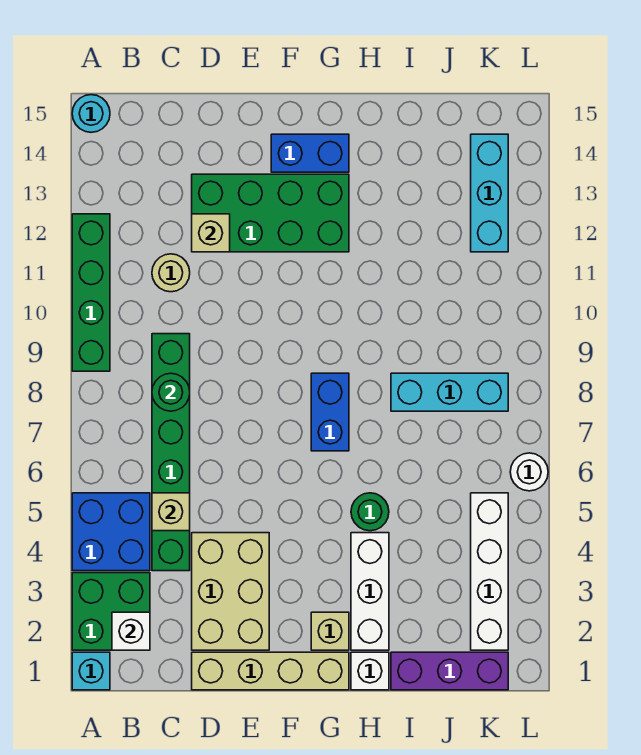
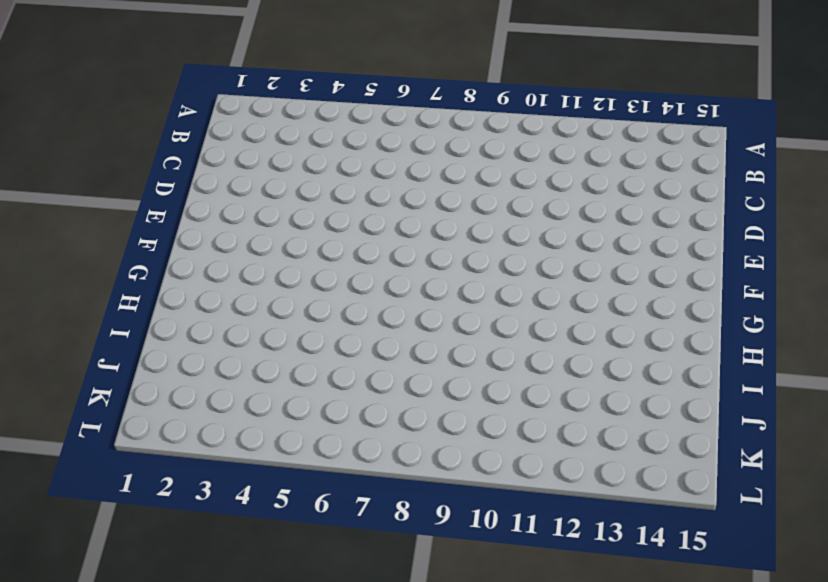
none -> cyan 1x1 brick [72,652,110,690]
none -> green 2x2 brick [72,573,150,650]
none -> blue 2x2 brick [72,493,150,571]

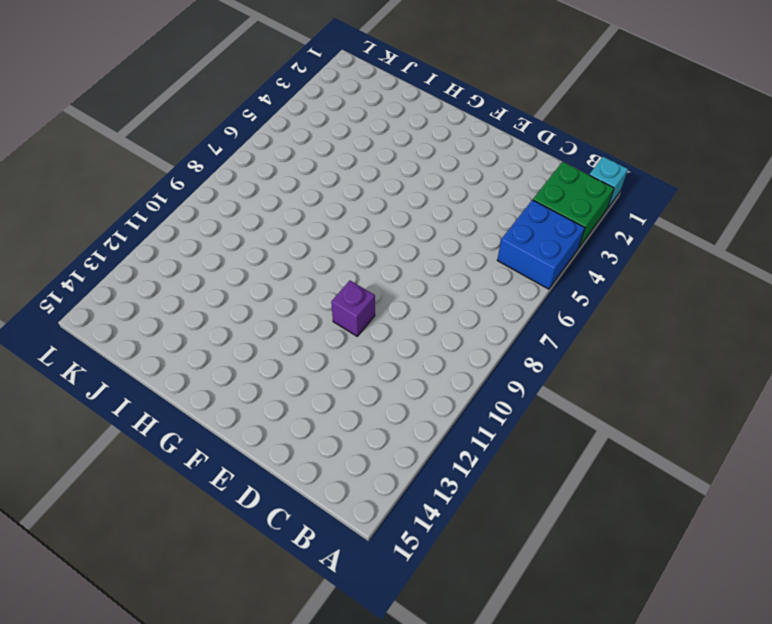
purple 1x1 brick [331,281,375,336] -> none
none -> green 1x4 brick [72,214,110,371]
none -> cyan 1x1 round brick [72,95,110,132]
none -> green 1x6 brick [152,334,190,571]

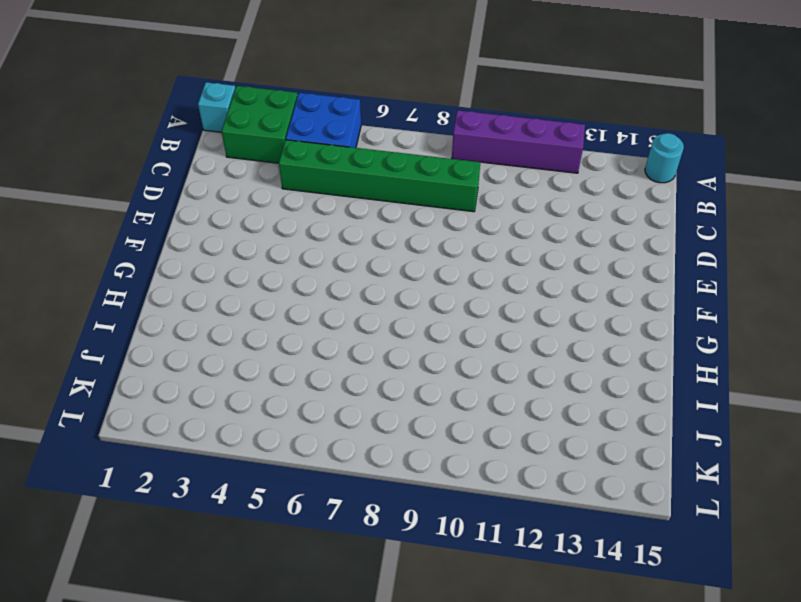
purple 1x4 brick [452,110,585,173] -> green 1x4 brick [72,214,110,371]
none -> tan 1x1 round brick [152,254,190,292]
none -> tan 1x4 brick [192,652,349,690]
none -> tan 2x3 brick [192,533,269,650]

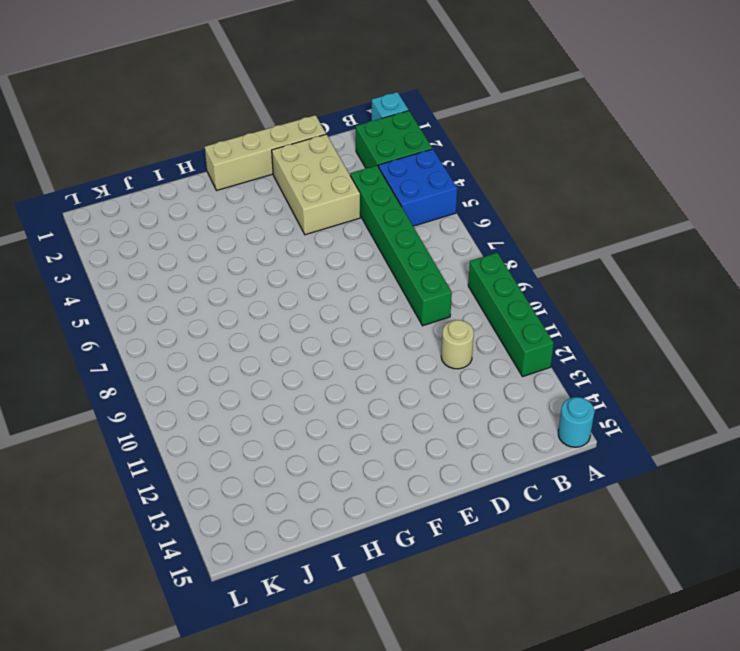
none -> green 2x4 brick [192,174,349,252]
none -> blue 1x2 brick [271,134,349,172]
none -> tan 1x1 brick [311,612,349,650]

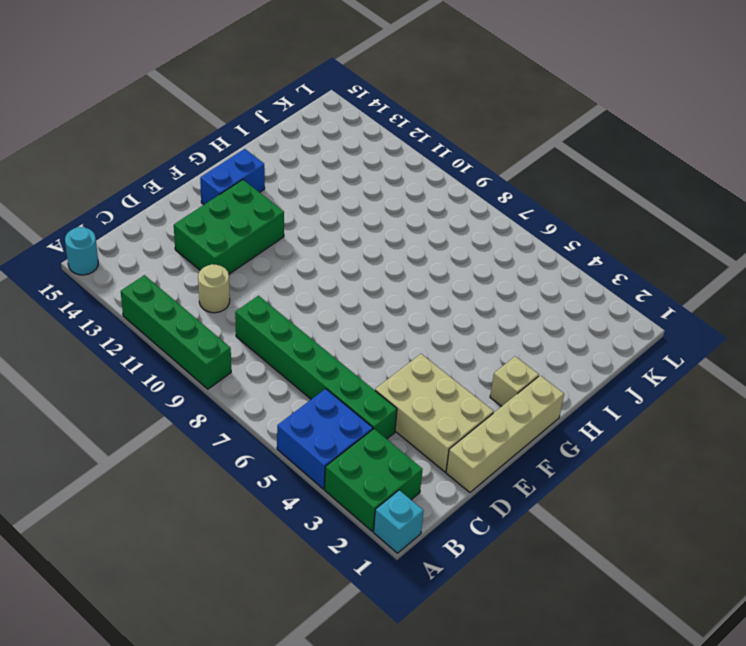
green 2x3 brick [174,180,284,274] -> green 2x4 brick [192,174,349,252]
none -> blue 1x2 brick [311,373,349,451]
none -> white 1x1 brick [351,652,389,690]
none -> white 1x3 brick [351,533,389,650]

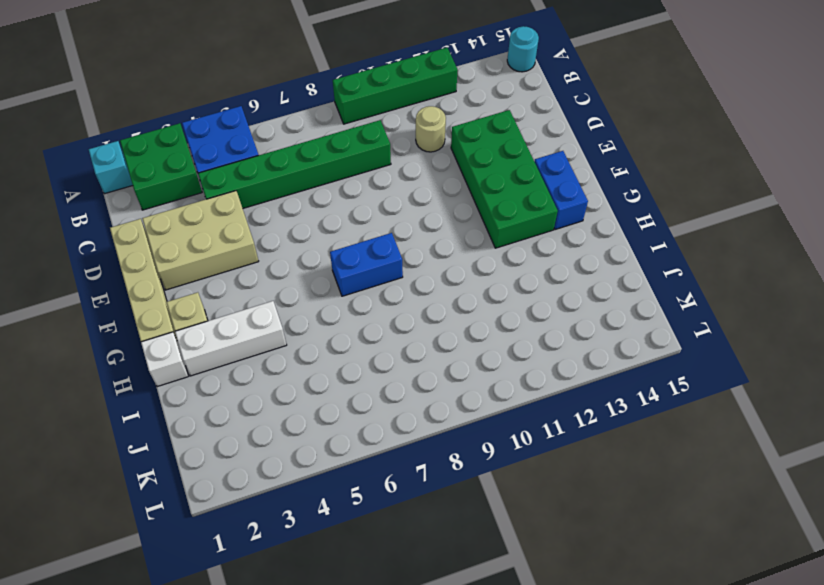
none -> green 1x1 round brick [351,493,389,531]
none -> purple 1x3 brick [391,652,508,690]
none -> cyan 1x3 brick [391,373,508,411]

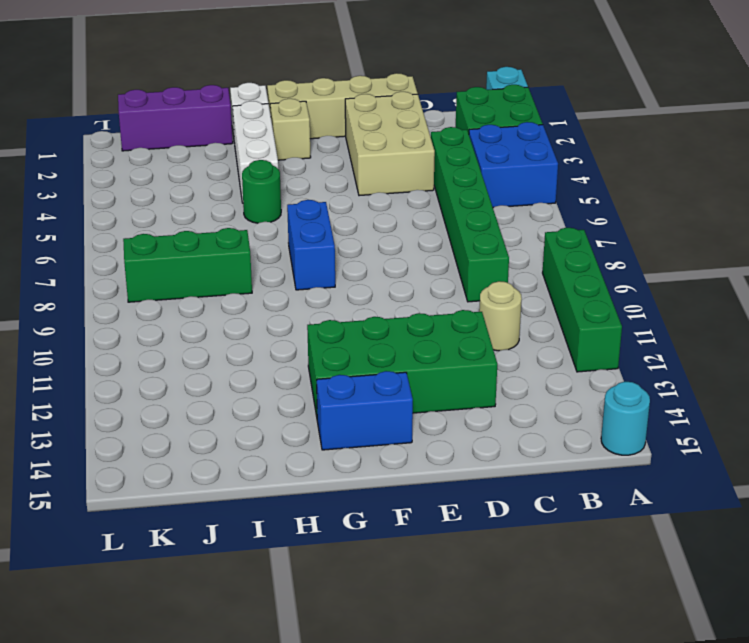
green 1x3 brick [123,228,252,302] -> cyan 1x3 brick [391,373,508,411]
none -> white 1x4 brick [471,493,508,650]
none -> cyan 1x3 brick [471,134,508,252]
none -> white 1x1 round brick [510,453,548,491]

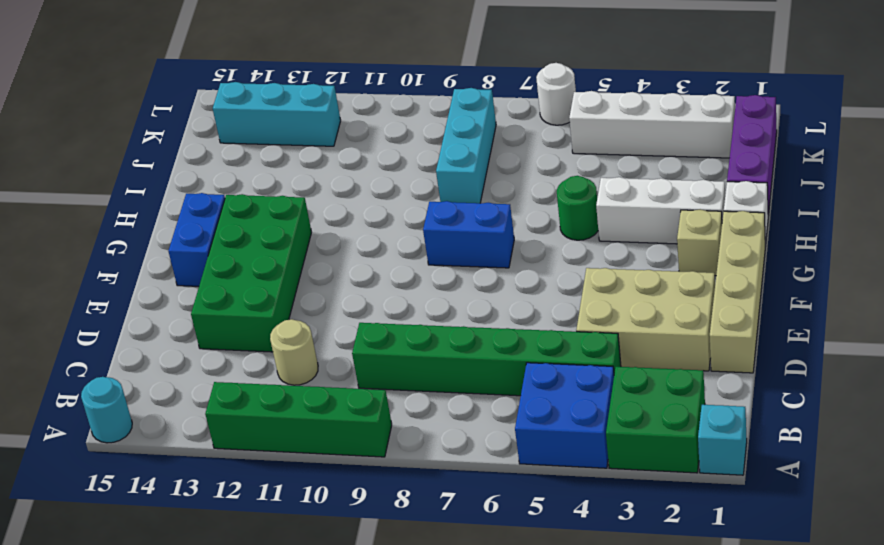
none -> white 1x1 brick [112,612,150,650]
none -> tan 1x1 brick [152,493,190,531]
none -> green 1x1 round brick [152,373,190,411]

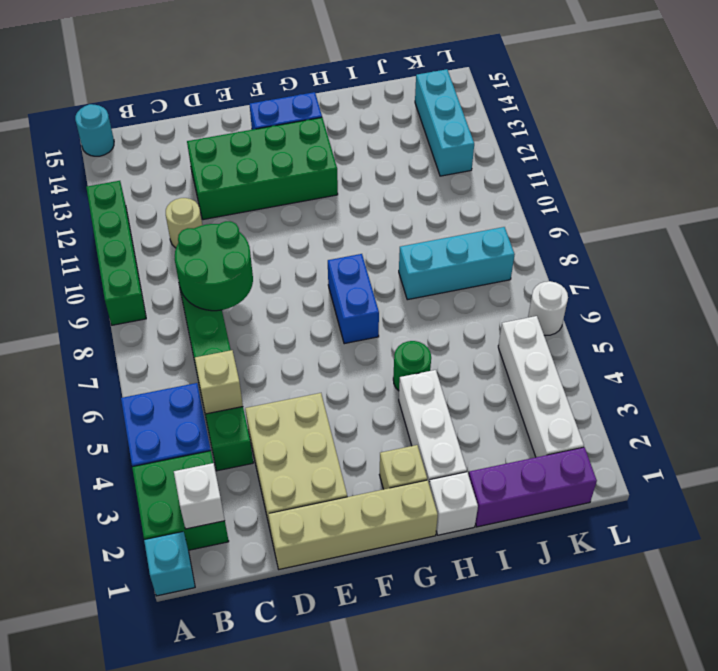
green 2x2 round brick [175,221,253,311] -> green 1x1 round brick [152,373,190,411]
none -> tan 1x1 brick [192,214,230,252]

